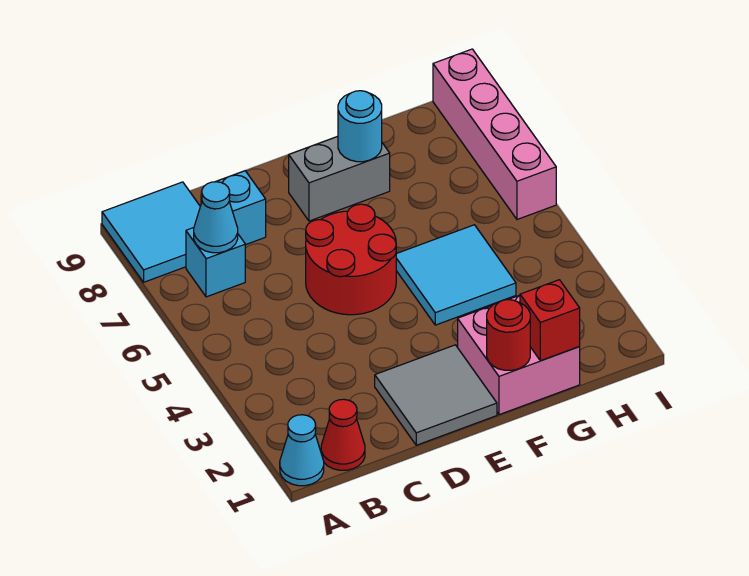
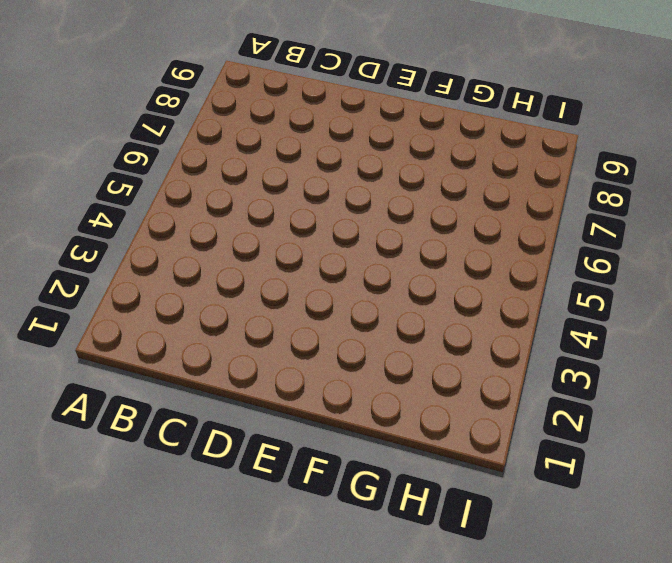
none -> cyan 1x1 cone [280,415,324,486]
none -> cyan 2x2 tile [102,182,200,282]
none -> red 1x1 cone [321,399,365,470]

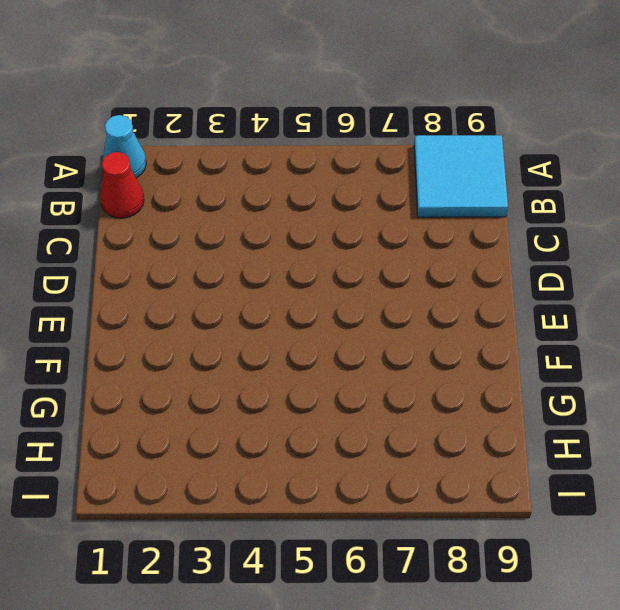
none -> cyan 1x1 brick [186,228,245,297]
none -> cyan 1x1 brick [216,171,266,245]
none -> grey 2x2 tile [375,345,497,445]

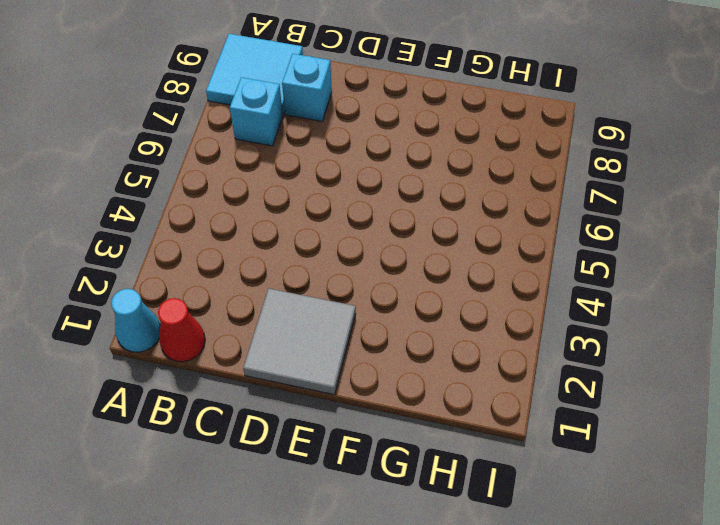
none -> red 2x2 round brick [306,204,396,315]
none -> grey 1x2 brick [289,136,390,221]
none -> pink 2x2 brick [458,295,580,415]

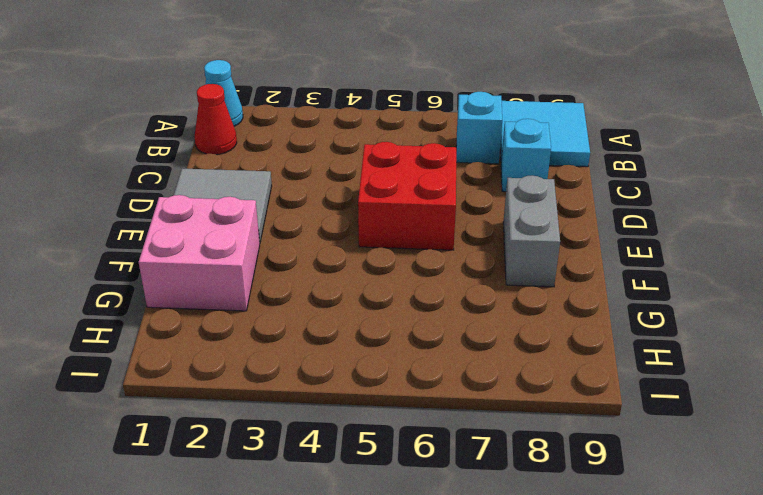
red 2x2 brick [358,142,456,250] -> red 2x2 round brick [306,204,396,315]
none -> cyan 2x2 tile [396,225,516,325]
none -> pink 1x4 brick [433,49,556,219]
none -> cyan 1x1 cone [194,182,238,253]

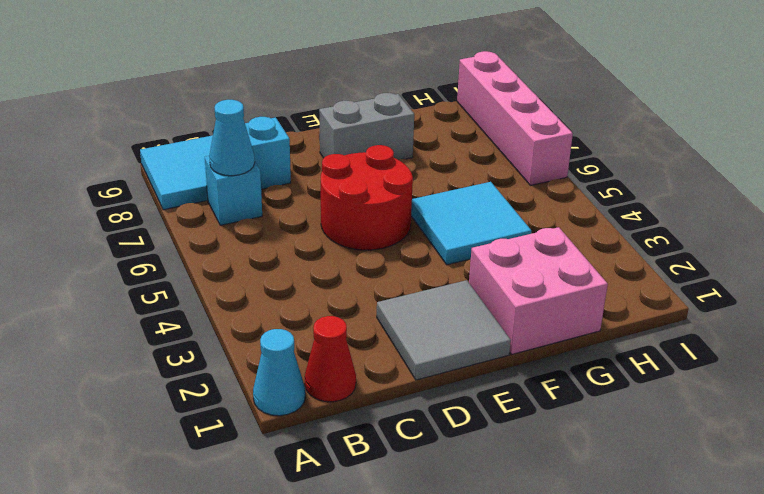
none -> red 1x1 round brick [487,300,530,370]
none -> cyan 1x1 round brick [338,91,382,162]
none -> red 1x1 brick [520,280,580,361]

